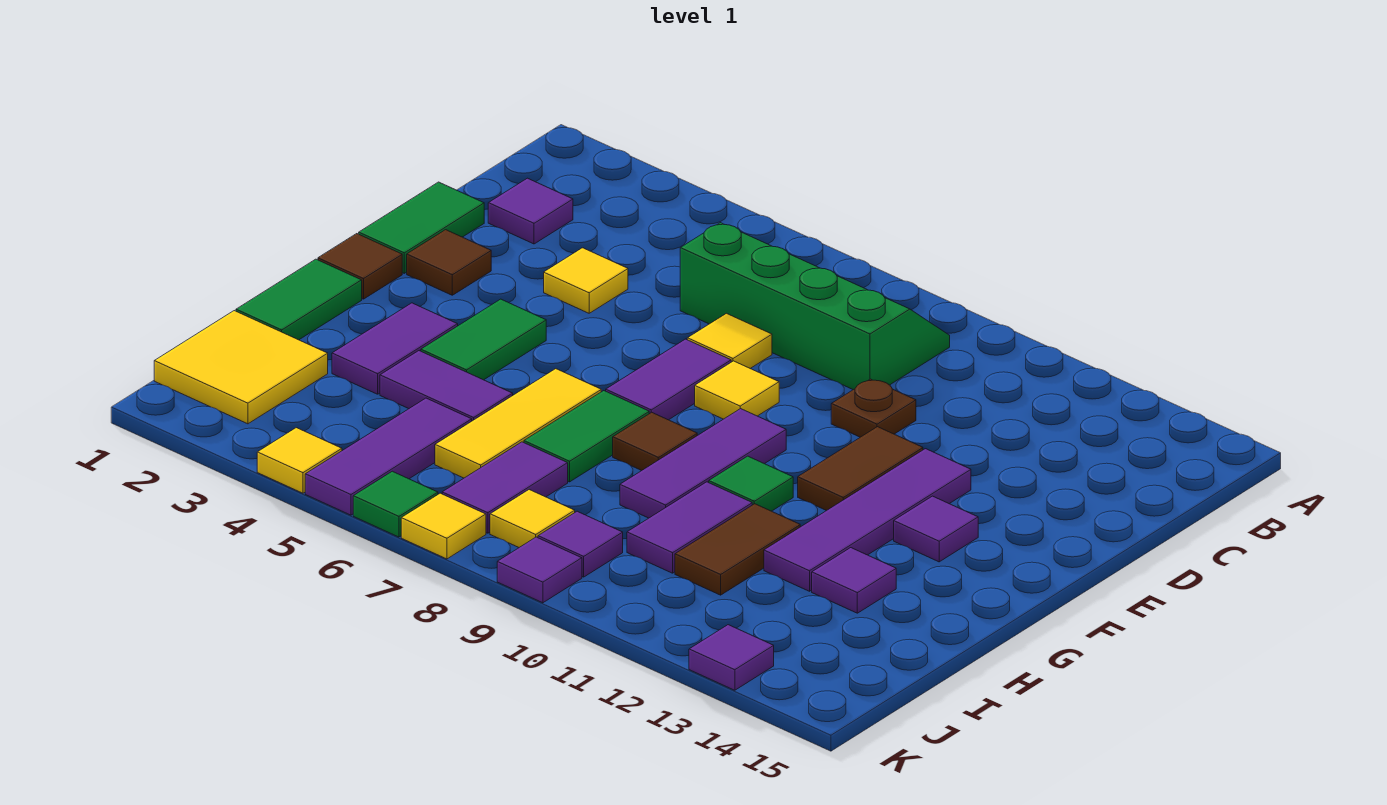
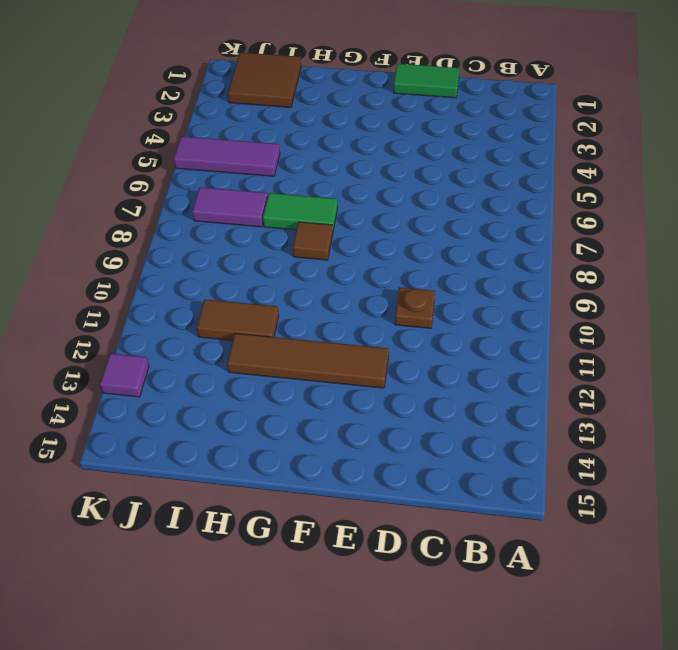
brown 1x4 tile [227,333,389,388] -> purple 1x4 tile [764,449,971,591]
brown 2x2 tile [228,52,301,107] -> yellow 2x2 tile [154,311,328,424]
none -> green 2x4 slope [680,223,950,390]
none -> purple 1x1 tile [488,178,573,244]
none -> yellow 1x1 tile [544,248,628,313]
none -> yellow 1x1 tile [687,313,772,369]

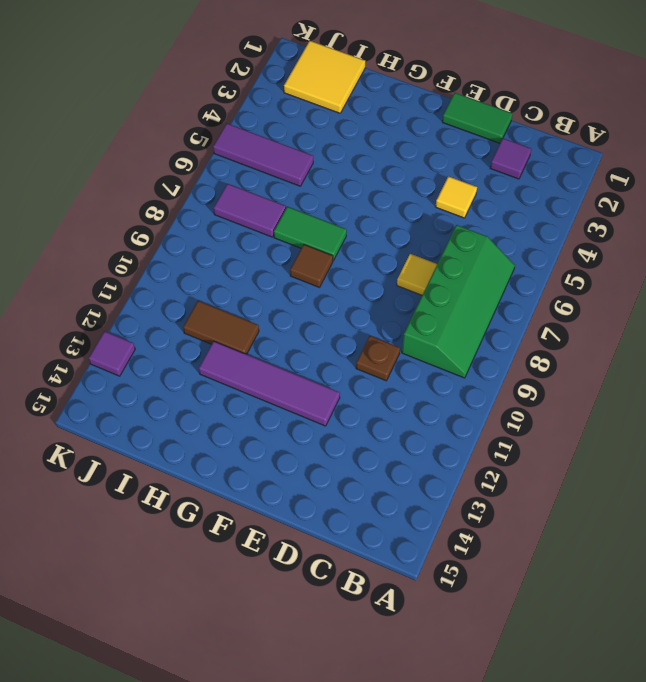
none -> brown 1x1 tile [407,230,491,295]
none -> purple 1x2 tile [606,339,731,420]
none -> yellow 1x1 tile [695,361,779,419]
none -> brown 1x2 tile [798,427,923,511]

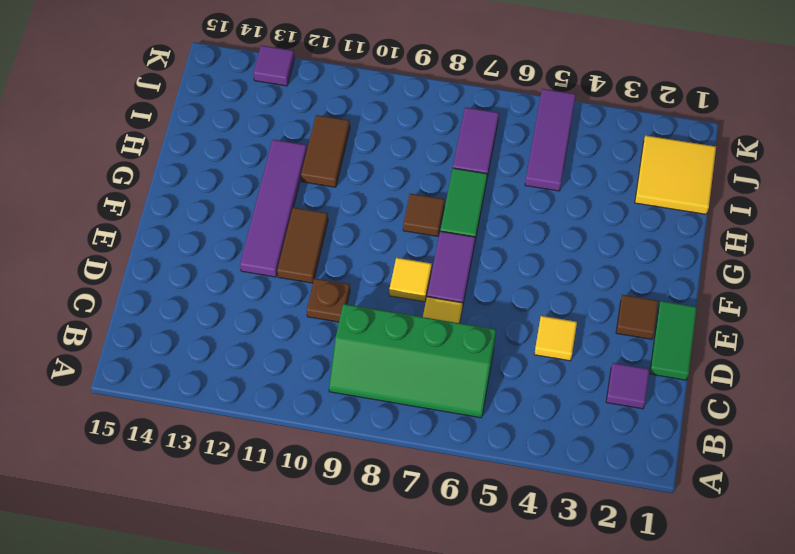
none -> brown 1x1 tile [318,234,402,299]
none -> green 1x2 tile [421,299,546,380]
none -> purple 1x3 tile [620,409,786,518]
none -> purple 1x1 tile [894,496,978,562]

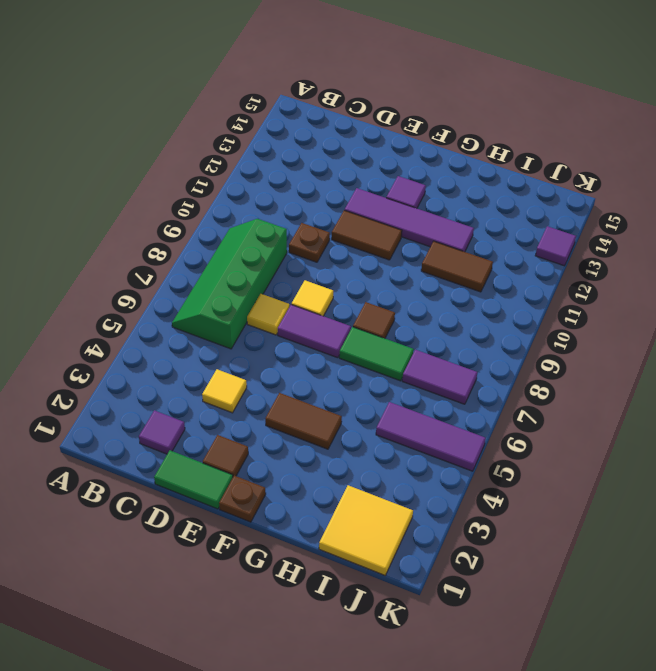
brown 1x1 plate [219,476,266,522] -> brown 1x1 tile [318,234,402,299]
brown 1x2 tile [265,393,342,449] -> green 1x2 tile [421,299,546,380]
none -> purple 1x3 tile [620,409,786,518]
none -> green 1x2 tile [236,259,362,340]
none -> purple 1x2 tile [332,303,458,394]
none -> yellow 1x3 tile [435,369,601,478]

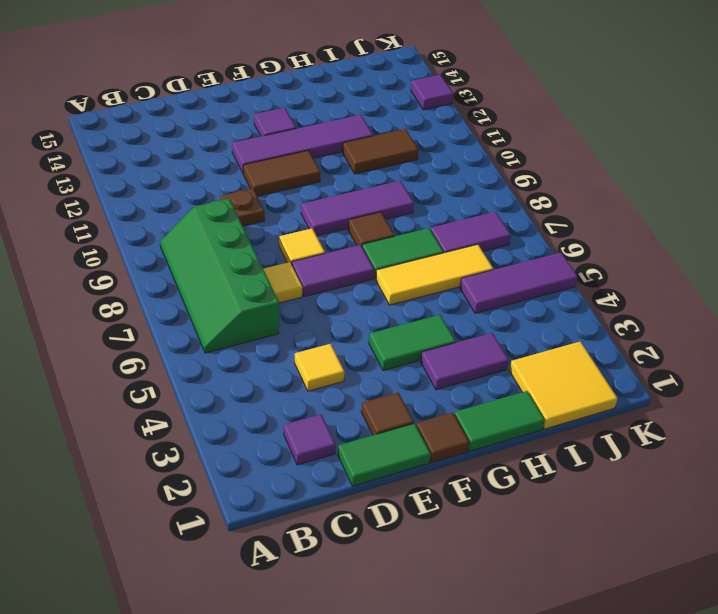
none -> green 1x1 tile [709,456,793,511]
none -> purple 1x2 tile [380,351,513,421]
none -> purple 1x2 tile [627,482,752,573]
none -> purple 1x1 tile [812,548,896,613]

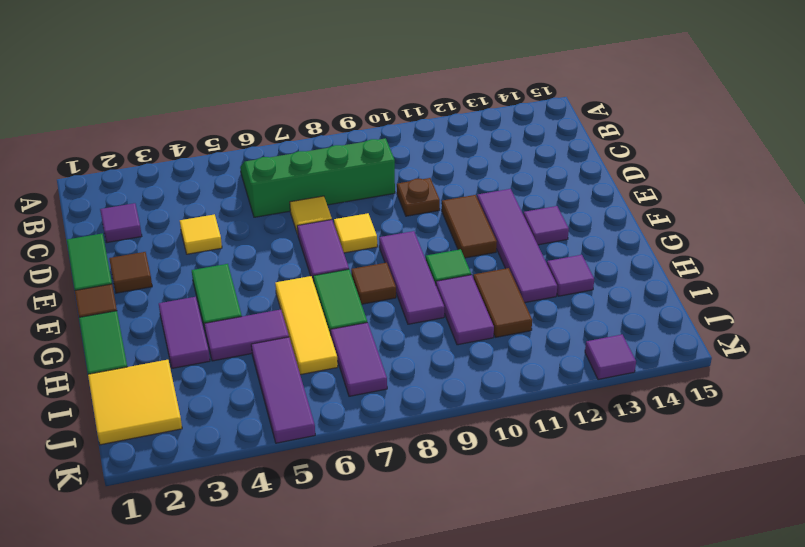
none -> yellow 1x1 tile [490,490,575,547]
none -> purple 1x1 tile [538,511,623,577]
none -> yellow 1x1 tile [257,428,342,493]
none -> green 1x1 tile [353,471,438,537]

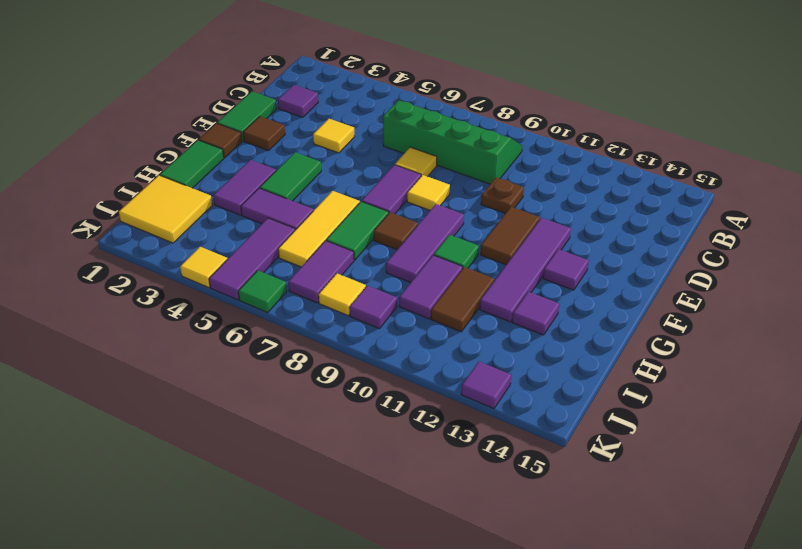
none -> yellow 1x1 tile [401,493,486,559]
none -> purple 1x1 tile [497,537,582,603]

